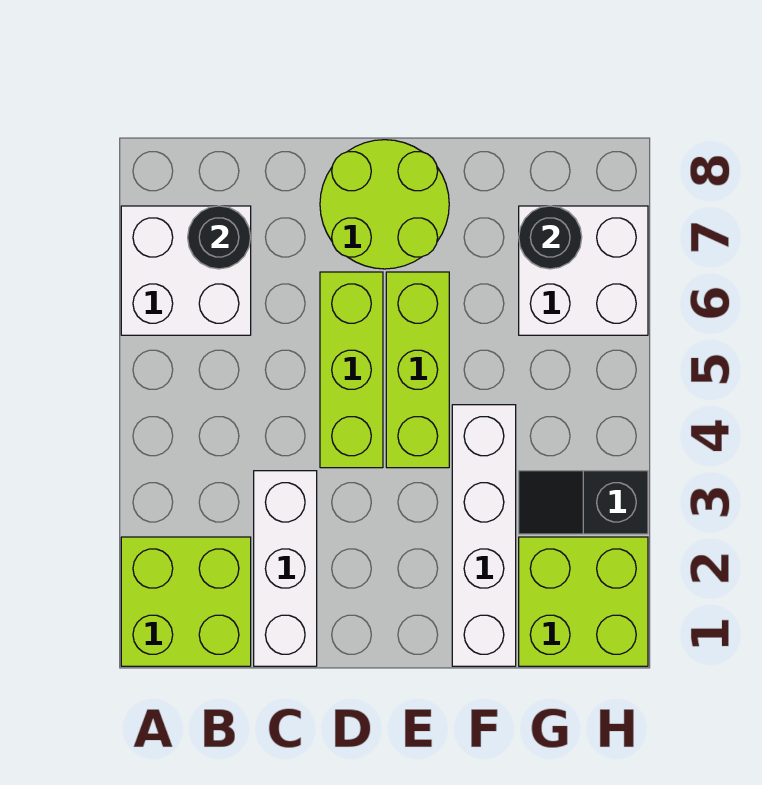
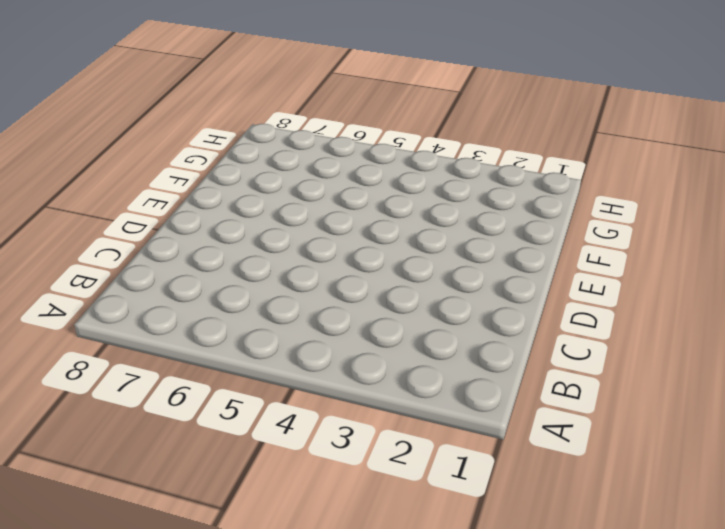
none -> lime 2x2 brick [121,537,251,666]
none -> white 2x2 brick [121,206,251,335]
none -> white 1x3 brick [254,471,317,666]

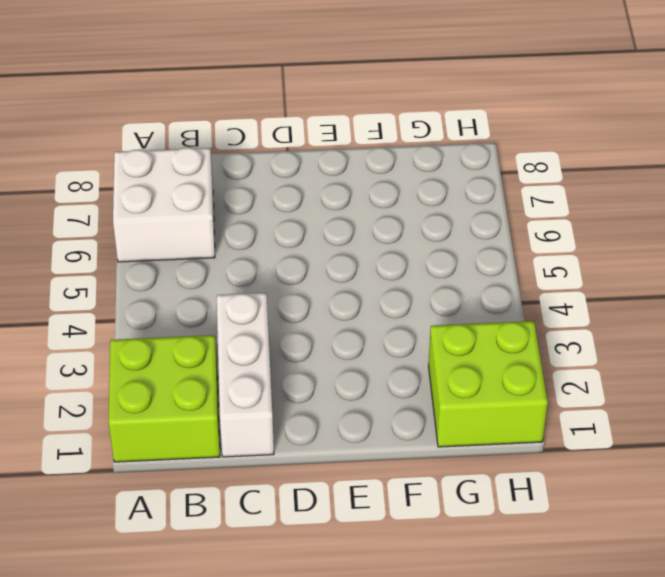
none -> lime 1x3 brick [320,272,383,468]
none -> lime 2x2 round brick [320,140,449,269]
none -> lime 1x3 brick [386,272,449,468]

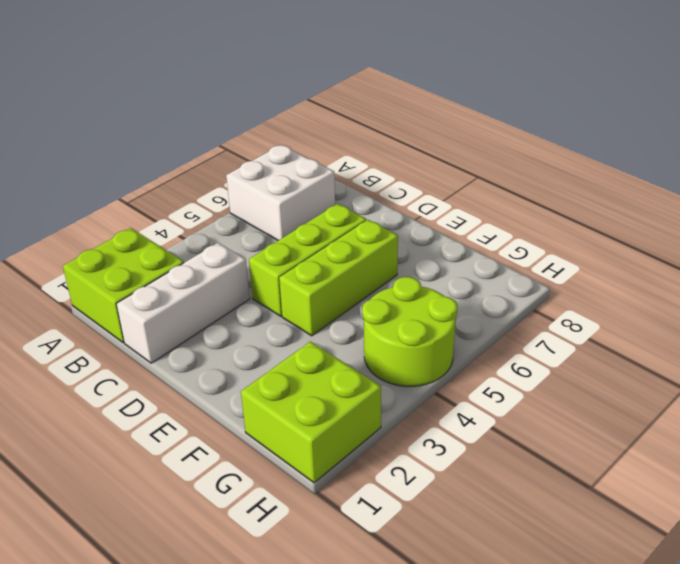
lime 2x2 round brick [362,277,457,386] -> lime 2x2 round brick moved to [320,140,449,269]
none -> white 1x4 brick [452,405,516,666]
none -> black 1x2 slope [519,471,648,534]
none -> white 2x2 brick [519,206,648,335]

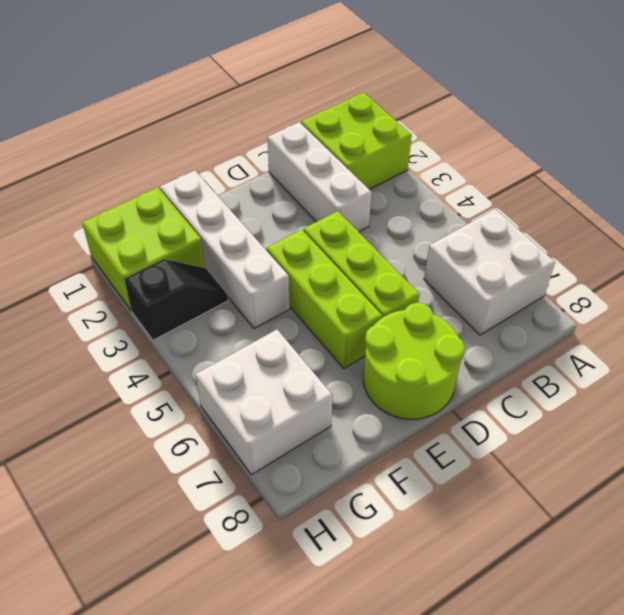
none -> black 1x1 round brick [188,206,251,269]
none -> black 1x1 round brick [519,206,582,269]

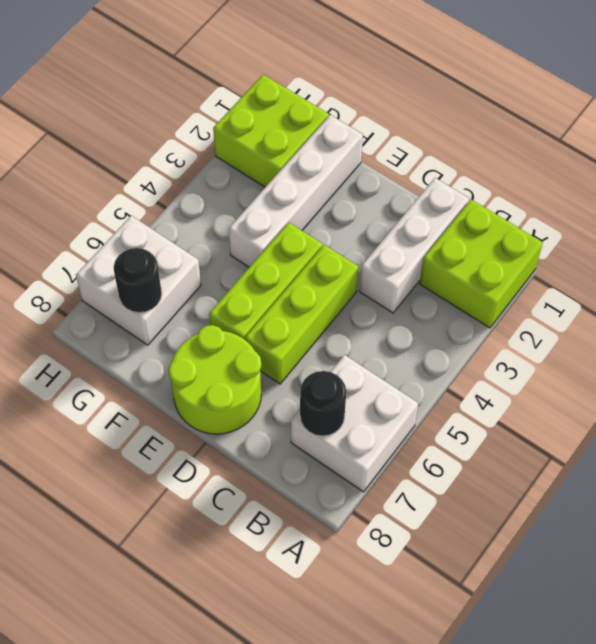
none -> black 1x2 slope [519,471,648,534]

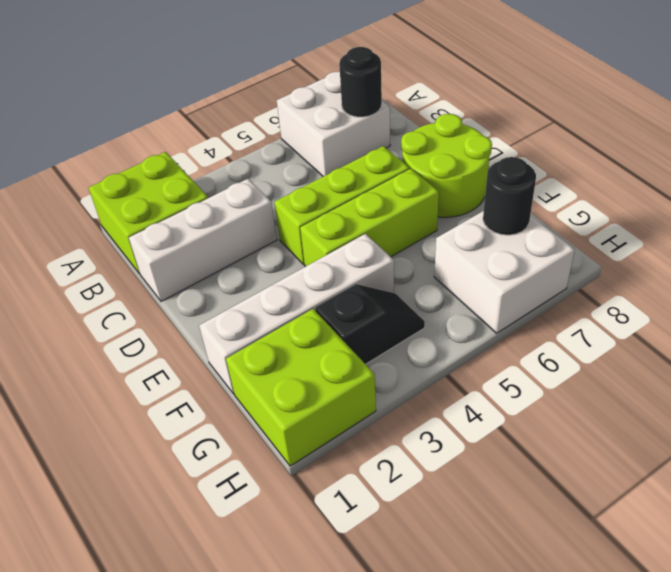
black 1x2 slope [315,284,425,364] -> black 1x2 slope turned to [519,471,648,534]

